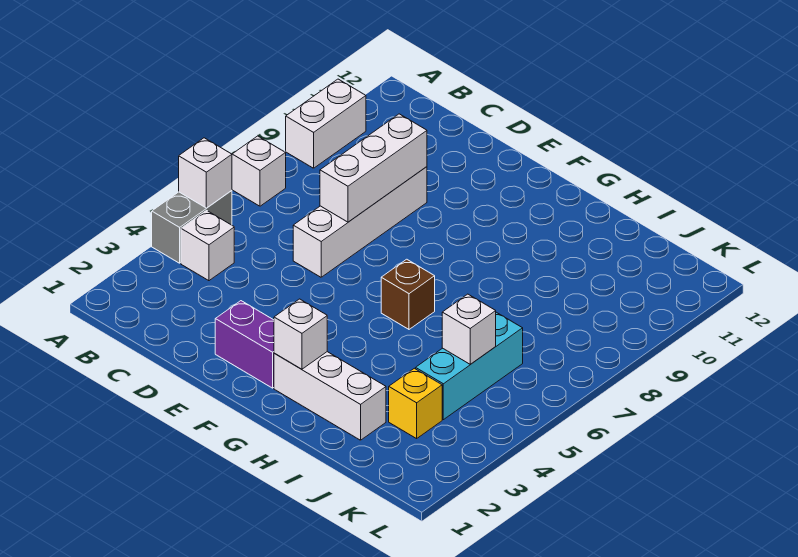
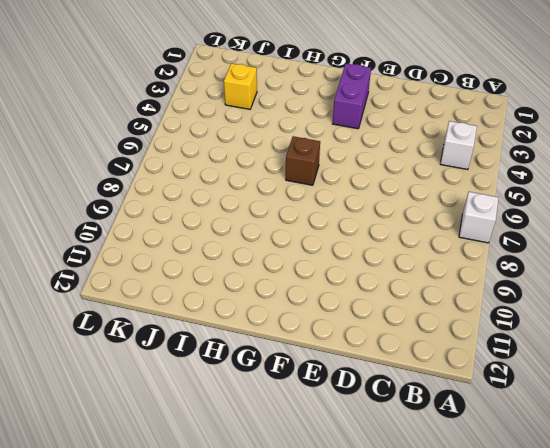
purple 1x2 brick [333,64,371,129] -> purple 1x2 brick turned to [215,301,274,388]
none -> grey 1x2 brick [152,190,232,263]
none -> white 1x2 brick [286,79,366,168]
none -> white 1x4 brick [293,167,427,277]

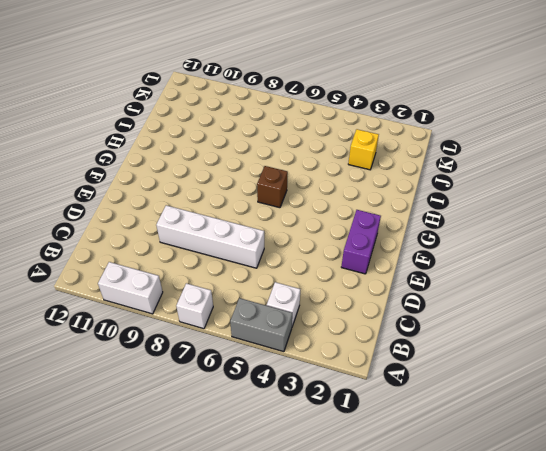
none -> white 1x3 brick [274,352,386,440]
none -> cyan 1x3 brick [416,312,523,420]
none -> white 1x1 brick [179,138,232,208]

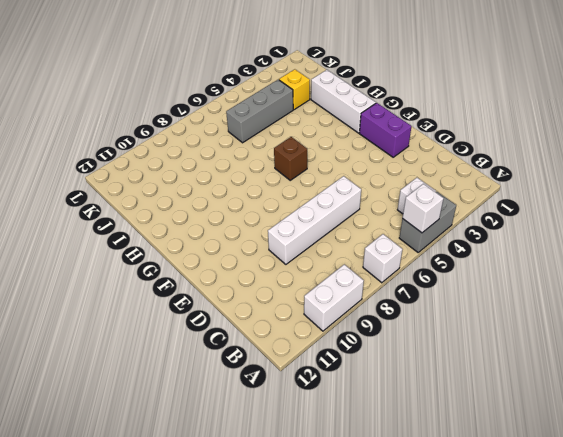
grey 1x3 brick [226,80,293,143] -> cyan 1x3 brick [416,312,523,420]
none -> white 1x3 brick [320,114,427,222]
none -> white 1x1 brick [274,299,327,369]
none -> white 1x1 brick [442,294,496,364]

